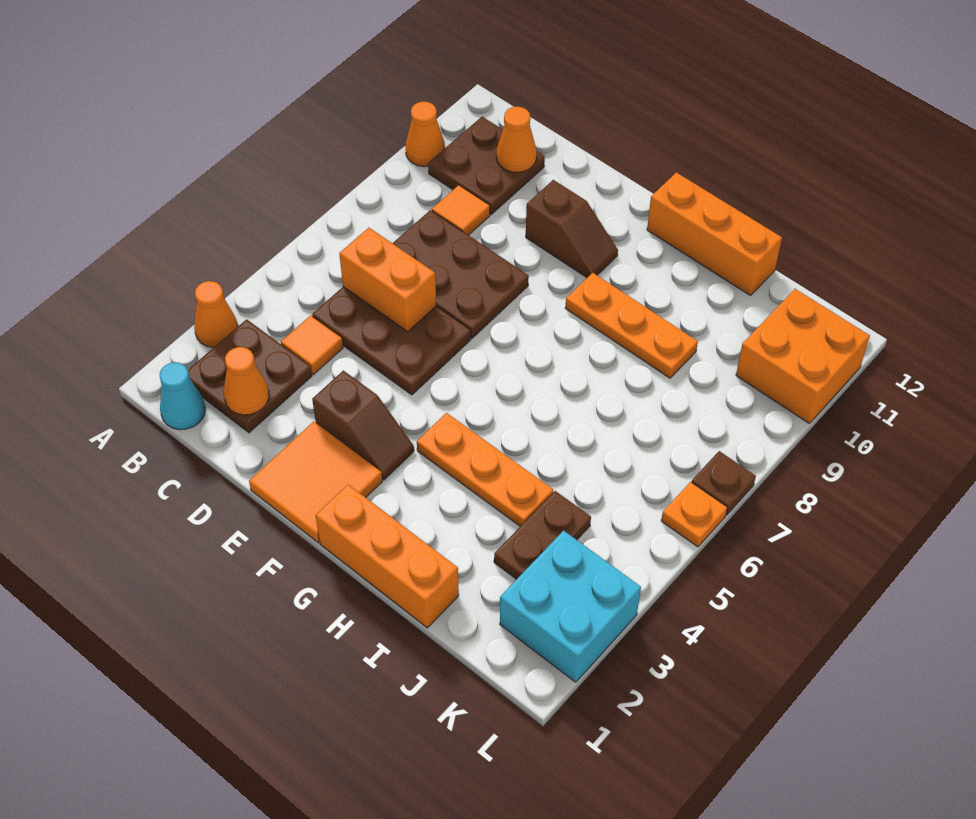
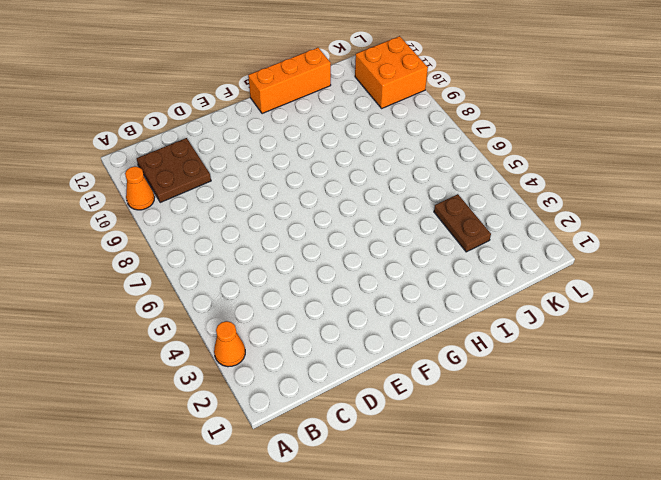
none -> cyan 1x1 cone [160,363,205,430]
none -> brown 2x2 plate [188,319,312,433]
none -> orange 1x1 tile [281,315,343,375]

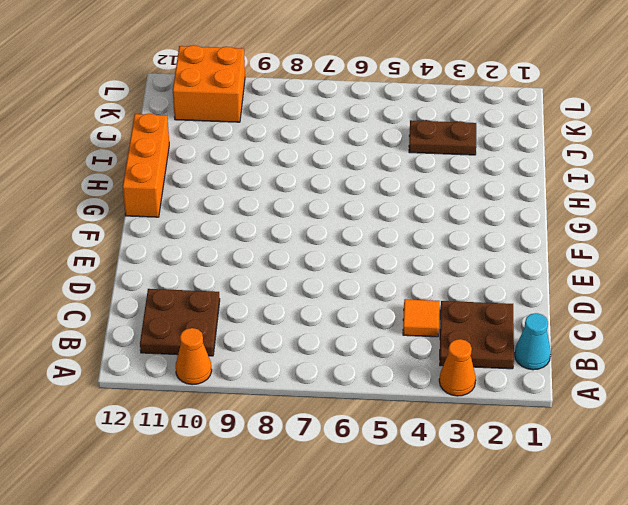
none -> brown 2x3 plate [312,287,471,395]
none -> brown 2x3 plate [393,210,529,338]
none -> orange 1x1 tile [432,185,490,235]

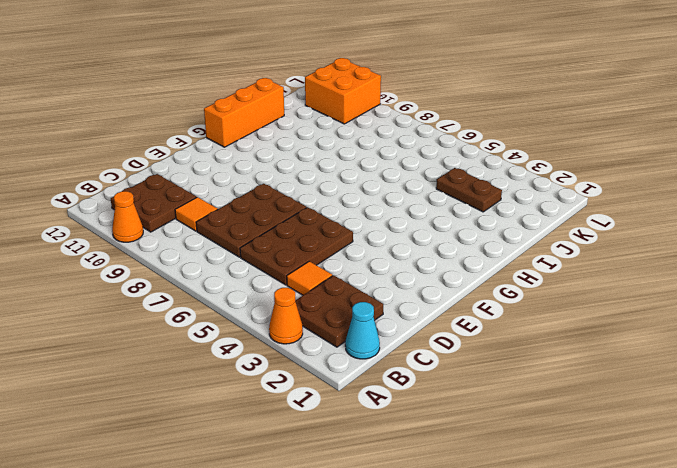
none -> orange 2x2 tile [249,421,382,543]
none -> brown 1x2 slope [312,371,414,480]
none -> brown 1x2 slope [526,180,618,278]

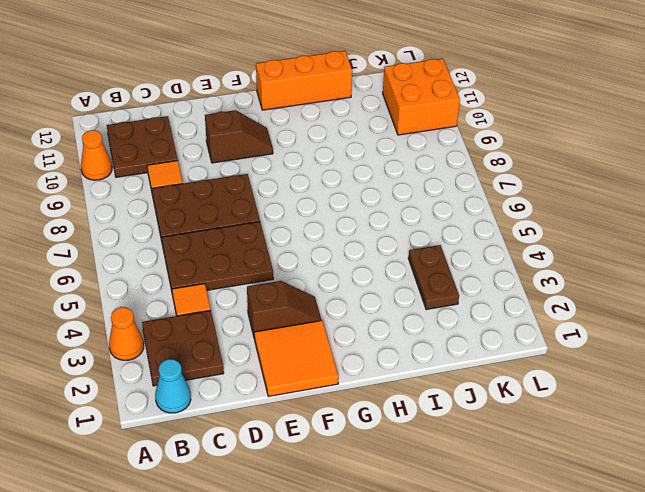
none -> orange 1x3 brick [316,485,459,628]
none -> orange 1x3 plate [417,413,553,526]
none -> orange 1x3 plate [566,273,698,378]

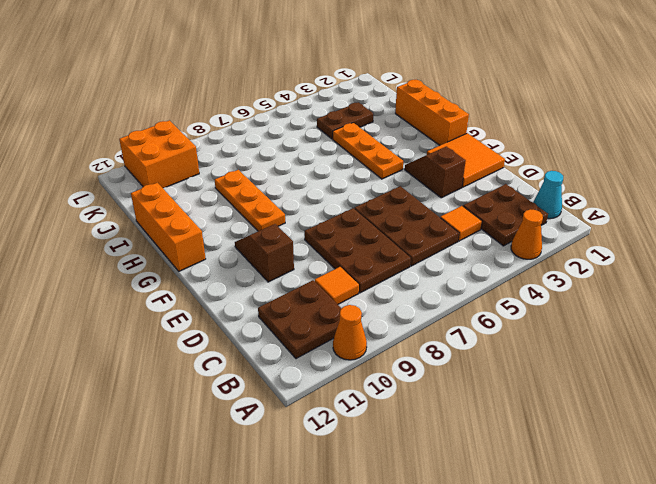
none -> cyan 2x2 brick [500,530,641,682]
none -> orange 1x1 plate [661,482,727,547]
none -> brown 1x1 plate [692,451,756,515]

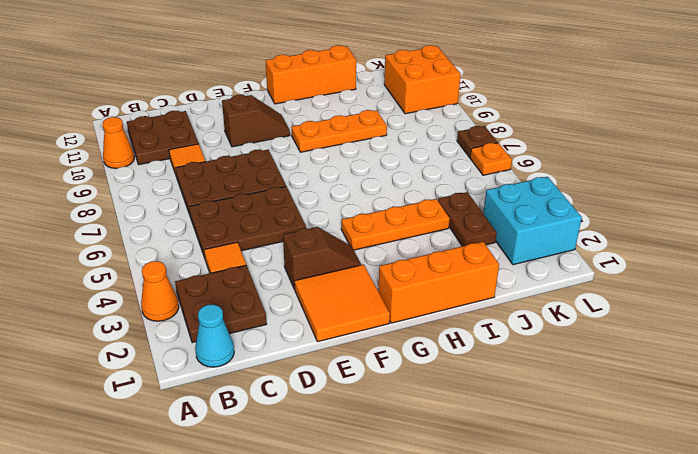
none -> orange 1x1 cone [224,347,269,415]
none -> orange 1x2 brick [339,228,436,332]
none -> orange 1x1 cone [496,107,537,172]

